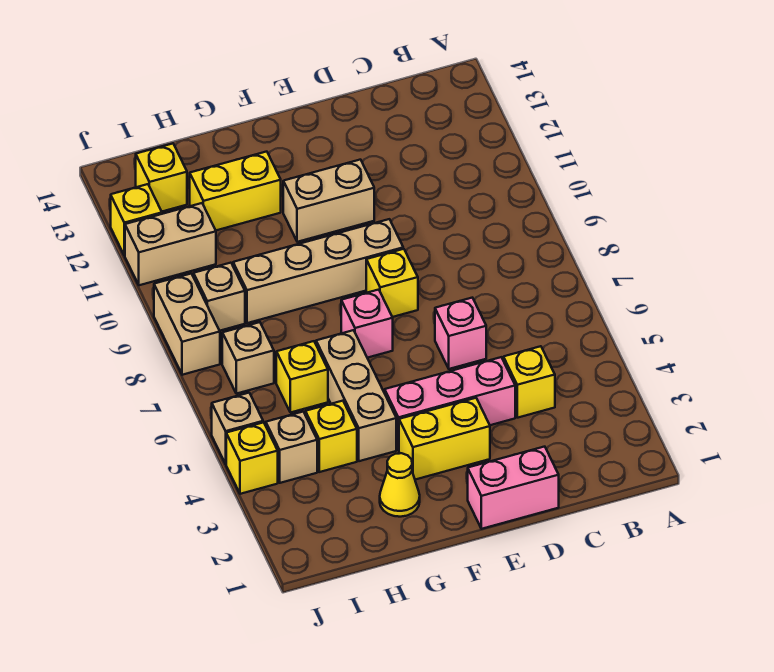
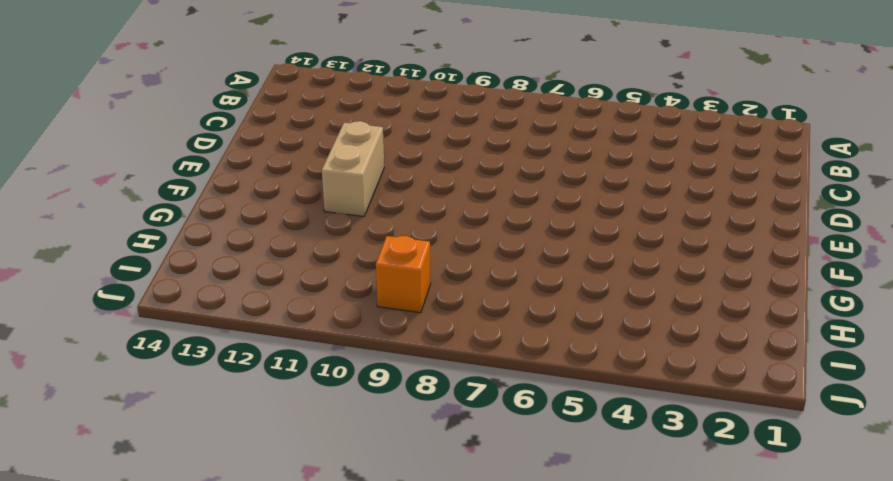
orange 1x1 brick [376,236,431,313] -> tan 1x1 brick [194,263,245,331]
none -> yellow 1x1 brick [503,346,555,418]
none -> pink 1x2 brick [468,447,559,529]
none -> pink 1x3 brick [384,357,515,450]

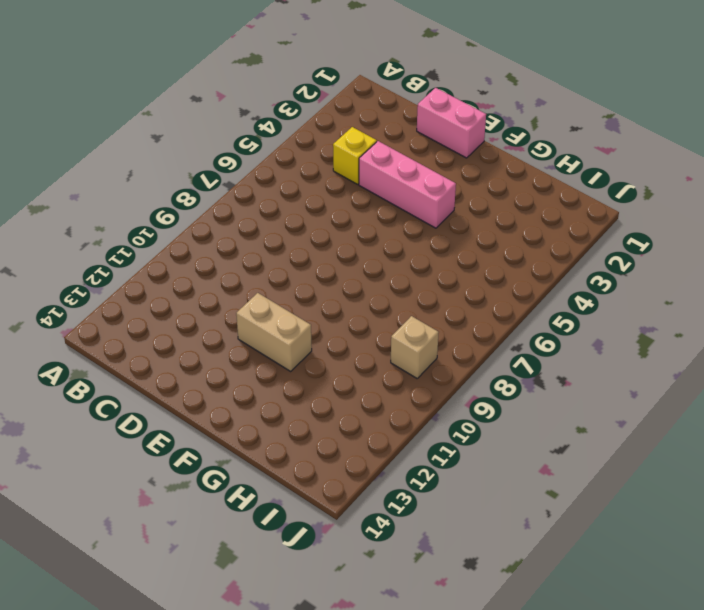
none -> pink 1x1 brick [435,298,486,369]
none -> yellow 1x2 brick [399,398,490,480]
none -> yellow 1x1 brick [366,249,418,317]

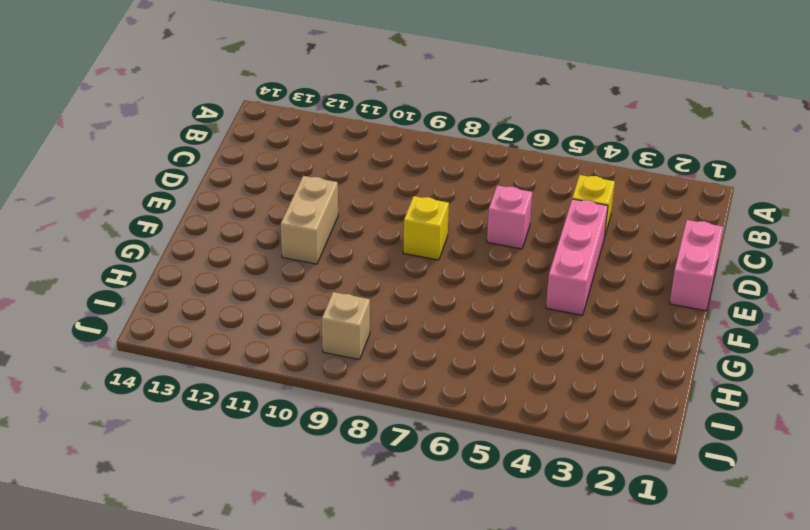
none -> yellow 1x2 brick [399,398,490,480]
none -> tan 1x4 brick [233,219,403,323]
none -> pink 1x1 brick [341,290,393,358]

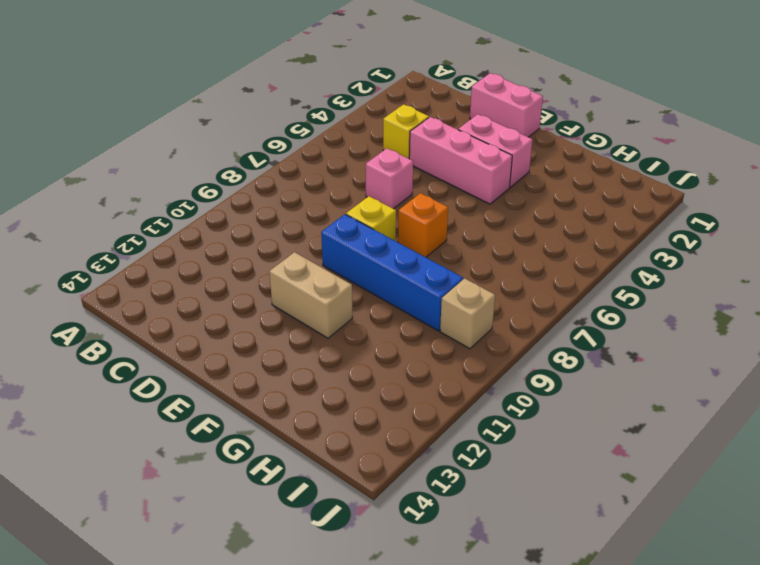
pink 1x2 brick [458,114,532,187] -> yellow 1x2 brick [399,398,490,480]
blue 1x4 brick [321,214,463,331] -> tan 1x4 brick [233,219,403,323]
orange 1x1 brick [398,193,448,257] -> pink 1x1 brick [341,290,393,358]
none -> yellow 1x1 cone [380,453,420,517]
none -> tan 1x3 brick [316,330,396,461]
none -> yellow 1x2 brick [190,152,281,230]

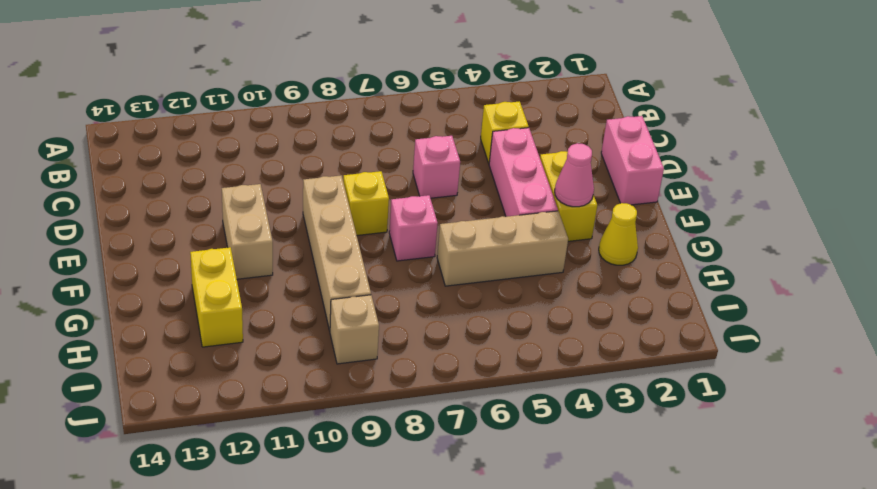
pink 1x1 cone [555,143,594,207] -> none
none -> yellow 1x1 brick [305,401,357,472]
none -> yellow 1x1 brick [276,341,328,413]
none -> tan 1x1 brick [266,412,317,483]

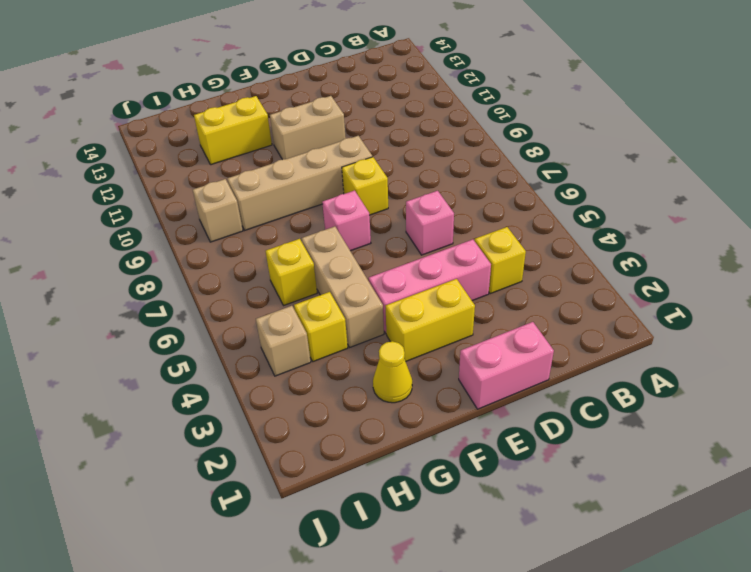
none -> tan 1x1 brick [222,322,274,394]
none -> tan 1x2 brick [125,203,216,285]
none -> yellow 1x1 brick [136,144,187,211]

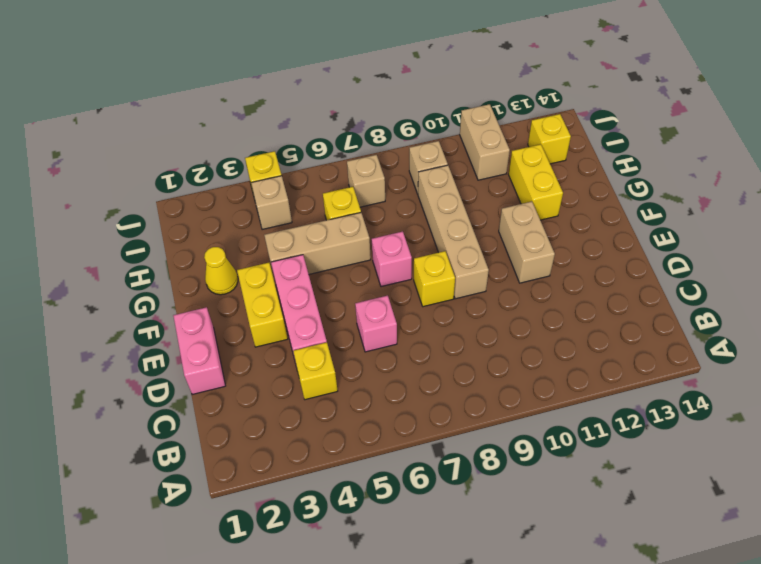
none -> yellow 1x1 brick [305,401,357,472]
none -> tan 1x1 brick [212,393,263,464]
none -> tan 1x2 brick [154,273,220,375]

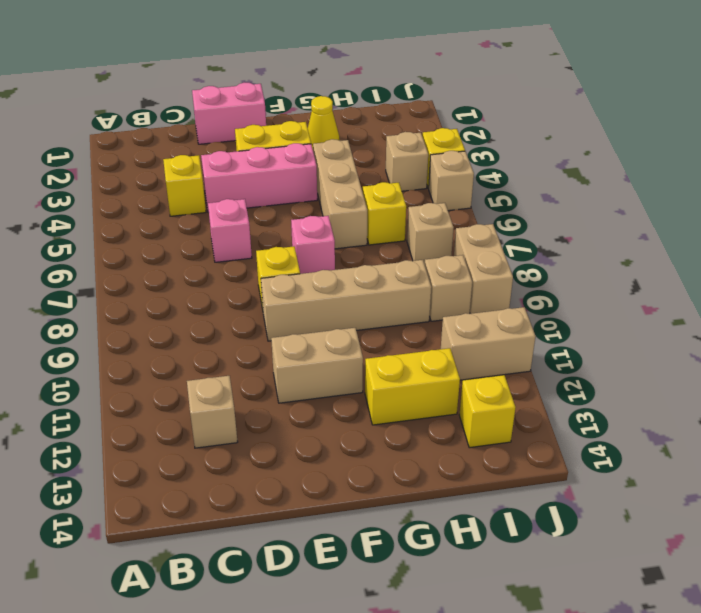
tan 1x1 brick [187,376,238,448] -> none
none -> yellow 1x1 brick [305,401,357,472]
none -> yellow 1x1 brick [111,184,162,256]

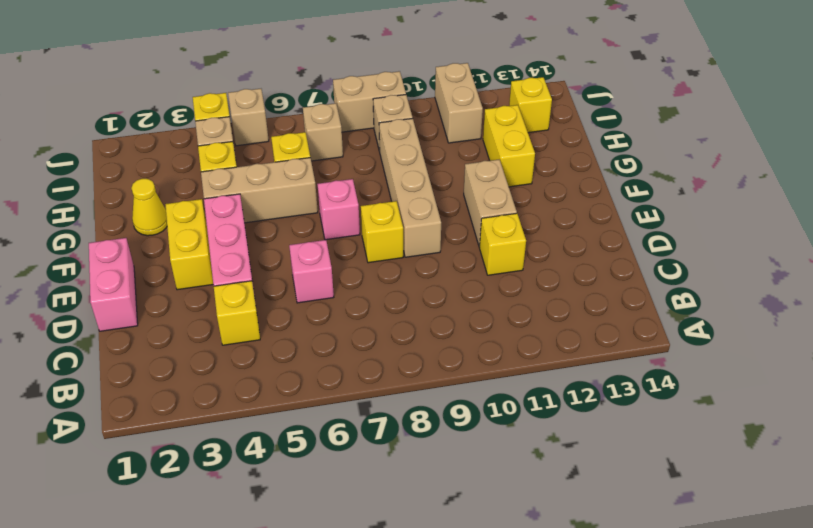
yellow 1x1 brick [480,213,526,275] -> yellow 1x1 brick moved to [111,184,162,256]

